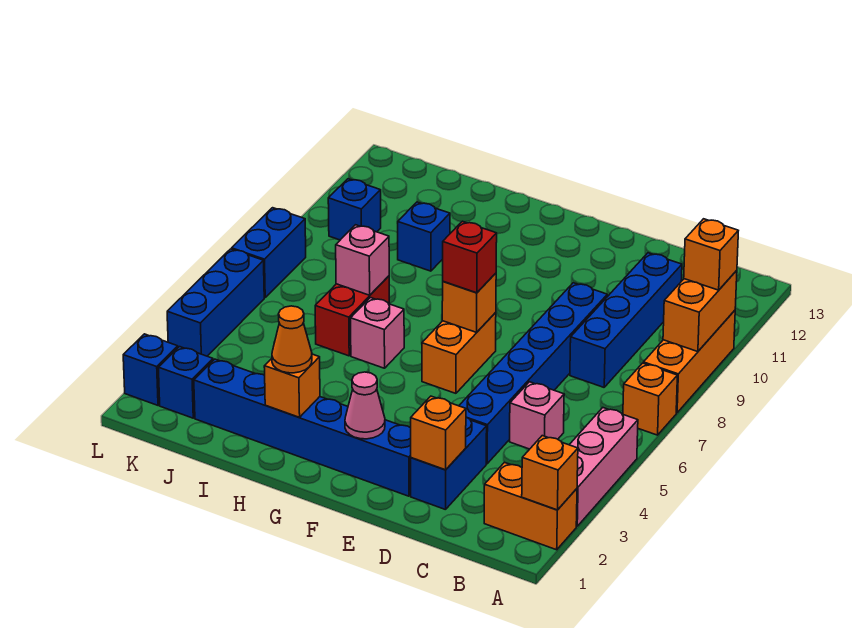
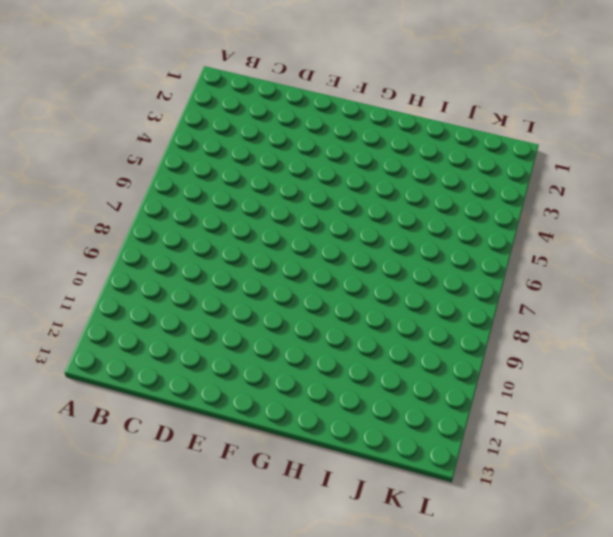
none -> orange 1x2 brick [484,462,577,550]
none -> pink 1x3 brick [569,408,638,526]
none -> orange 1x1 brick [623,363,677,435]

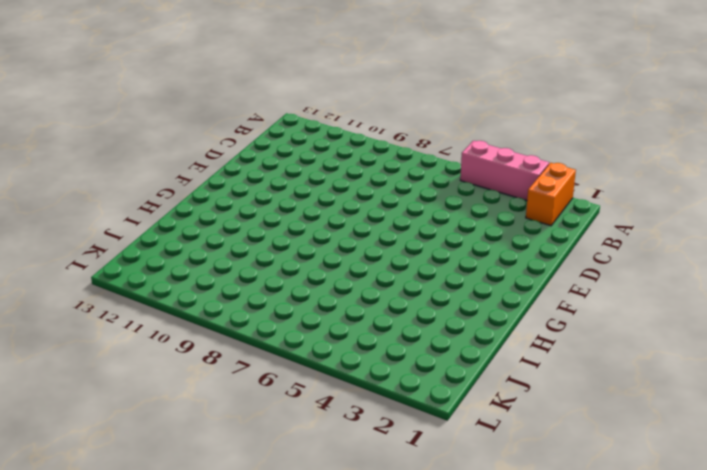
none -> orange 1x1 brick [623,363,677,435]
none -> orange 1x3 brick [643,310,735,413]
none -> pink 1x1 brick [510,382,564,449]

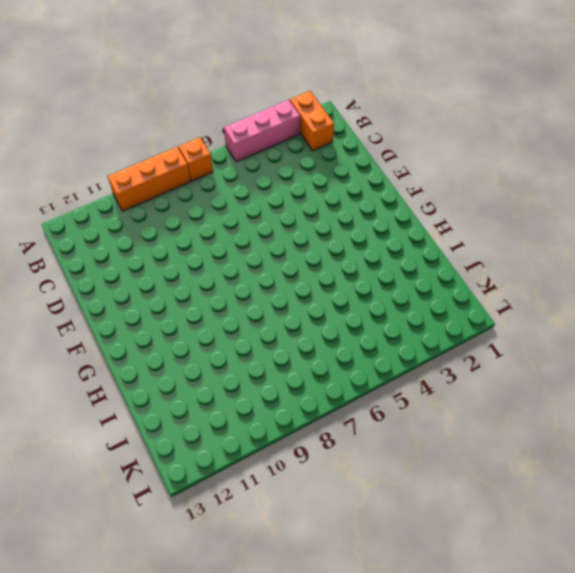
none -> pink 1x1 brick [510,382,564,449]
none -> blue 1x4 brick [570,253,682,387]
none -> blue 1x2 brick [411,417,487,510]

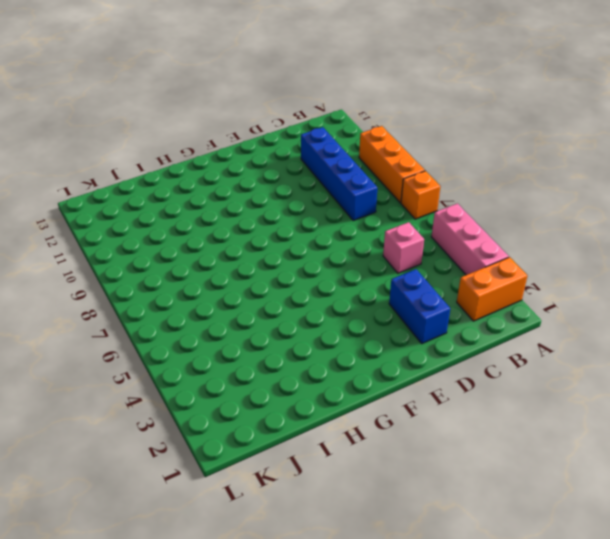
none -> blue 1x6 brick [459,283,607,464]
none -> blue 1x6 brick [194,359,411,496]
none -> orange 1x2 brick [422,312,496,393]

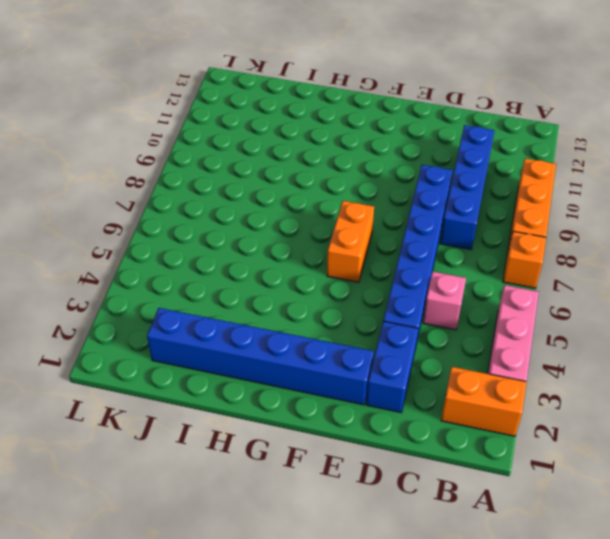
none -> pink 1x1 brick [351,298,404,368]
none -> red 1x2 brick [315,276,389,356]
none -> blue 1x1 brick [398,202,450,271]

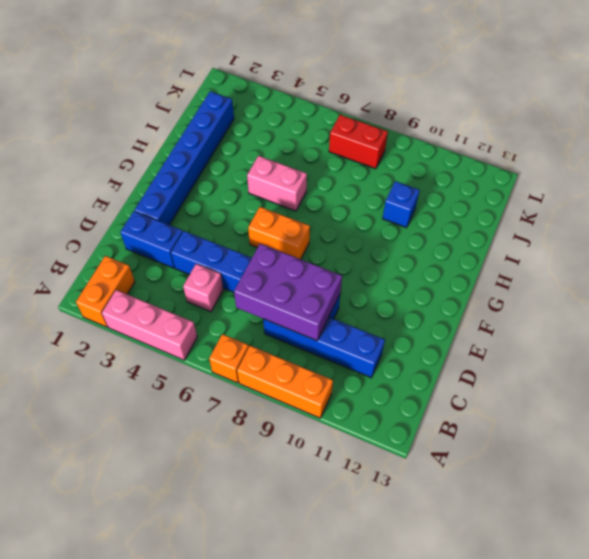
purple 2x3 brick [234,244,342,341] -> none
pink 1x2 brick [247,156,307,211] -> pink 1x1 brick [351,298,404,368]
red 1x2 brick [329,115,388,169] -> red 1x2 brick moved to [315,276,389,356]
none -> blue 1x1 brick [158,347,213,418]
none -> blue 1x1 brick [328,179,381,240]
none -> blue 1x1 brick [123,334,178,405]

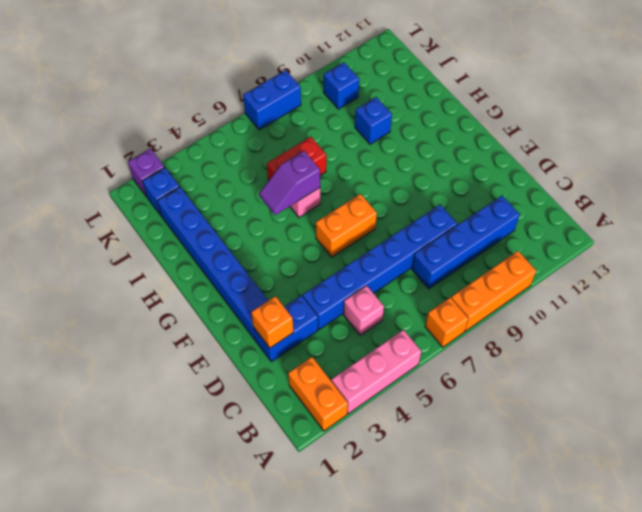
purple 1x2 slope [259,151,320,215] -> none
purple 1x1 brick [128,149,165,196] -> blue 1x1 brick [123,334,178,405]
none -> blue 1x3 brick [167,249,264,356]
none -> orange 1x1 brick [522,436,578,510]
none -> orange 1x2 brick [663,270,737,352]

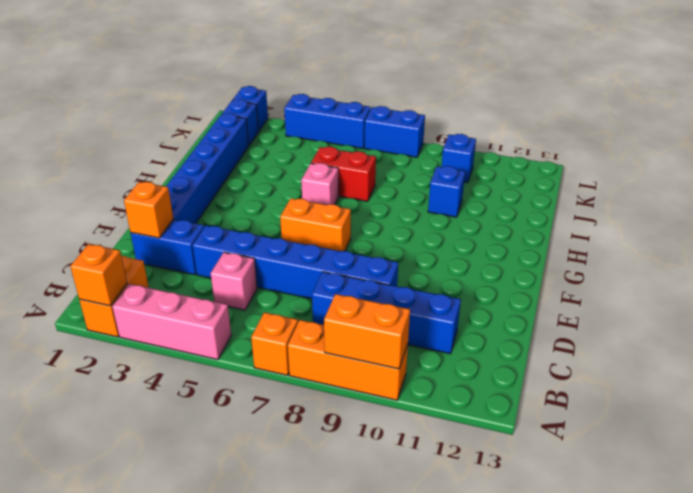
none -> pink 1x1 cone [345,372,385,439]
none -> orange 1x1 brick [442,273,496,332]
none -> orange 1x1 brick [264,354,320,417]

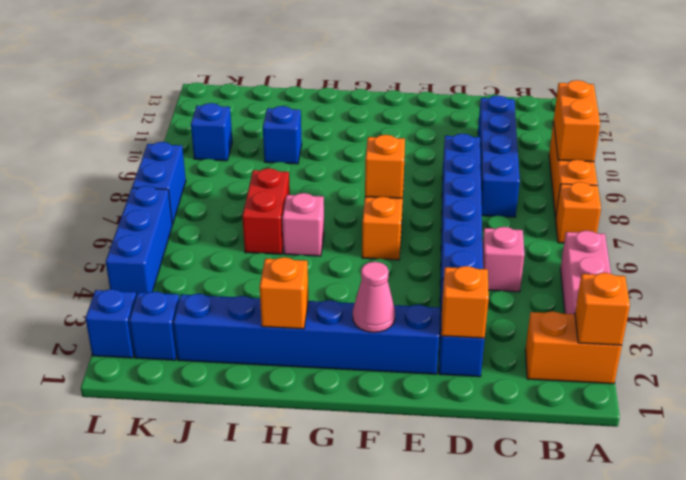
none -> pink 1x1 brick [336,225,389,295]
none -> orange 1x1 brick [684,219,738,290]
none -> red 1x1 brick [443,221,497,293]

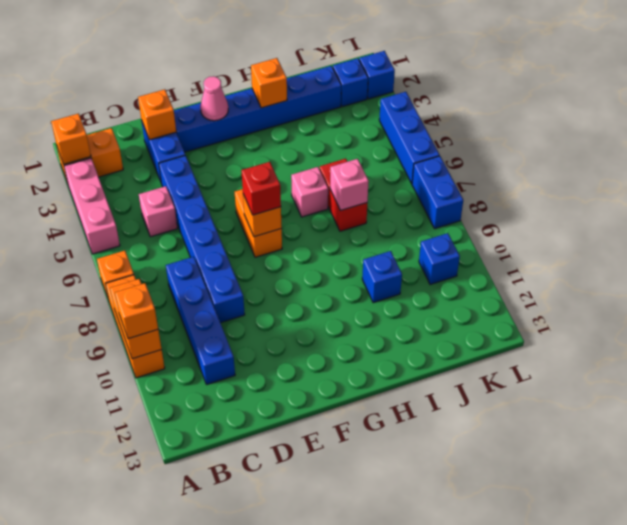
none -> orange 1x1 cone [272,306,312,373]

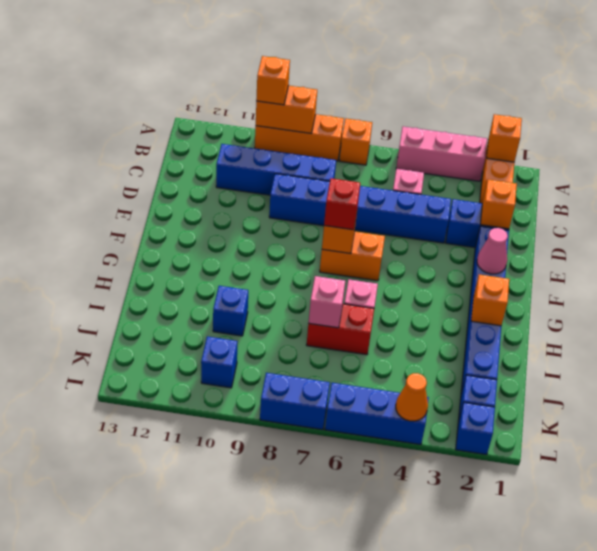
orange 1x1 cone [396,373,428,421] -> orange 1x1 cone moved to [272,306,312,373]

